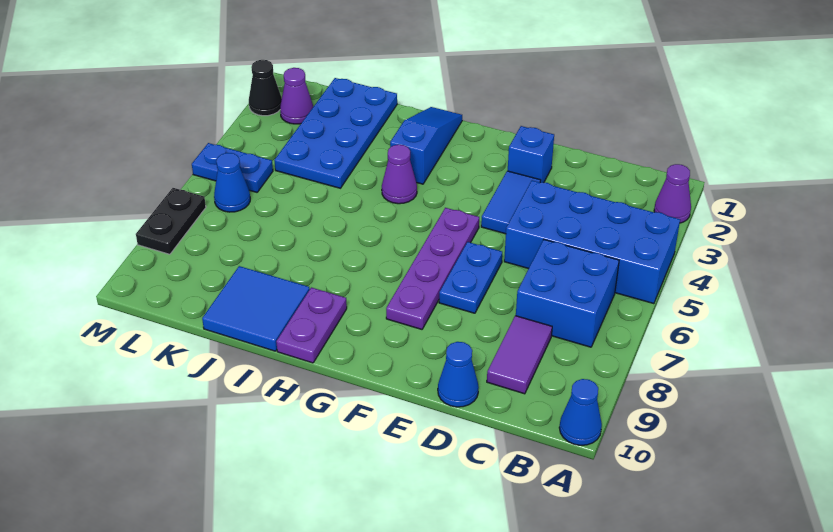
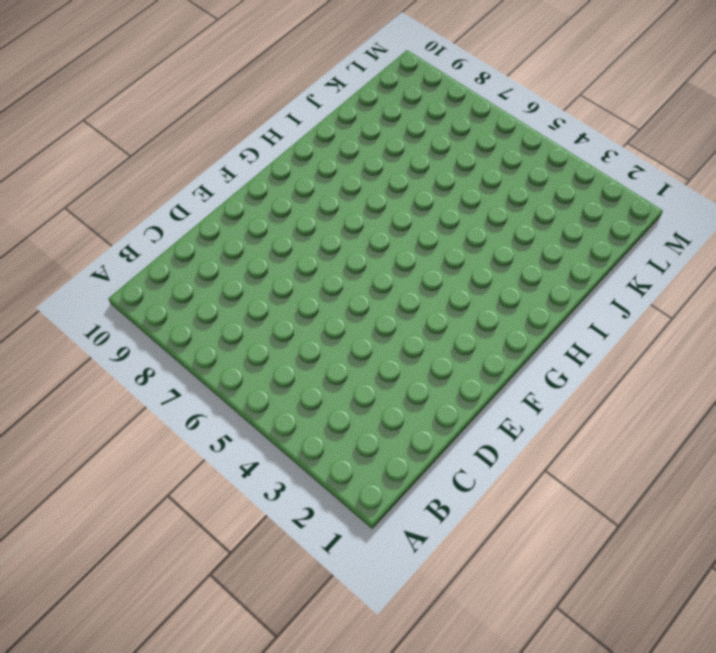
none -> purple 1x1 cone [654,164,691,223]
none -> blue 2x4 brick [504,180,680,304]
none -> blue 1x1 cone [559,379,602,445]

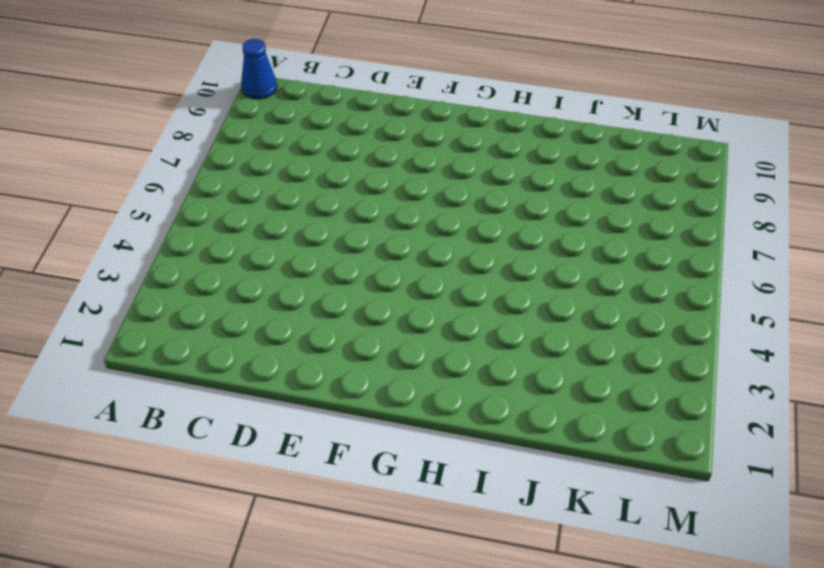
none -> purple 1x1 cone [654,164,691,223]
none -> blue 2x4 brick [504,180,680,304]
none -> blue 2x2 brick [516,240,619,347]

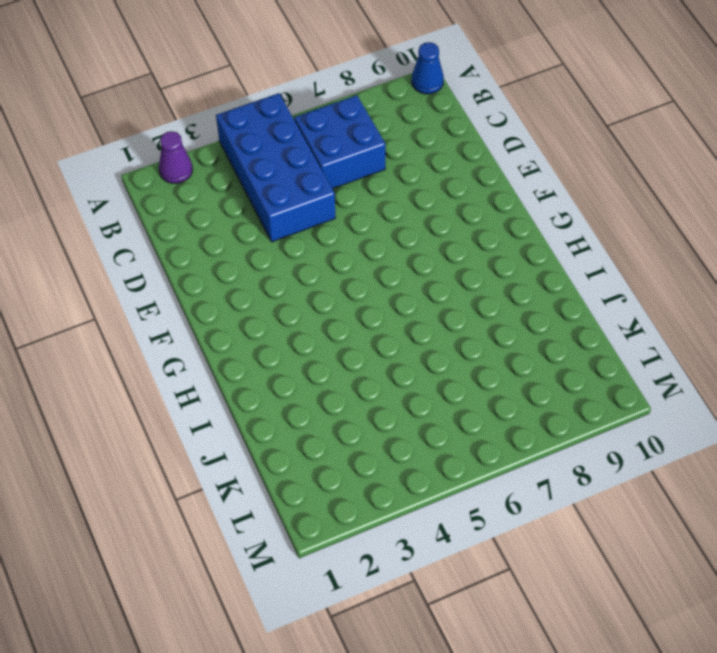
none -> purple 1x2 tile [487,316,552,394]
none -> blue 1x1 cone [438,342,479,407]
none -> blue 1x1 brick [508,126,554,183]

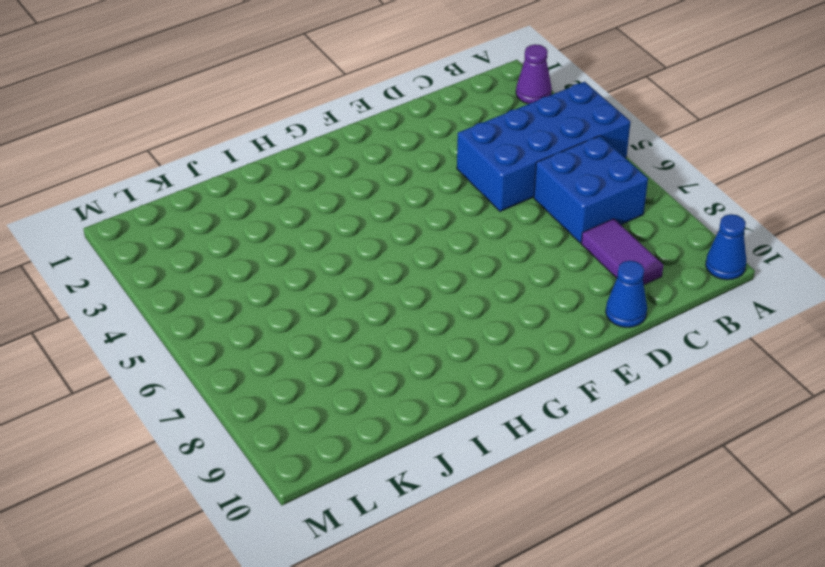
none -> blue 1x1 brick [508,126,554,183]
none -> blue 1x2 tile [481,171,541,234]
none -> blue 1x2 plate [439,242,502,313]

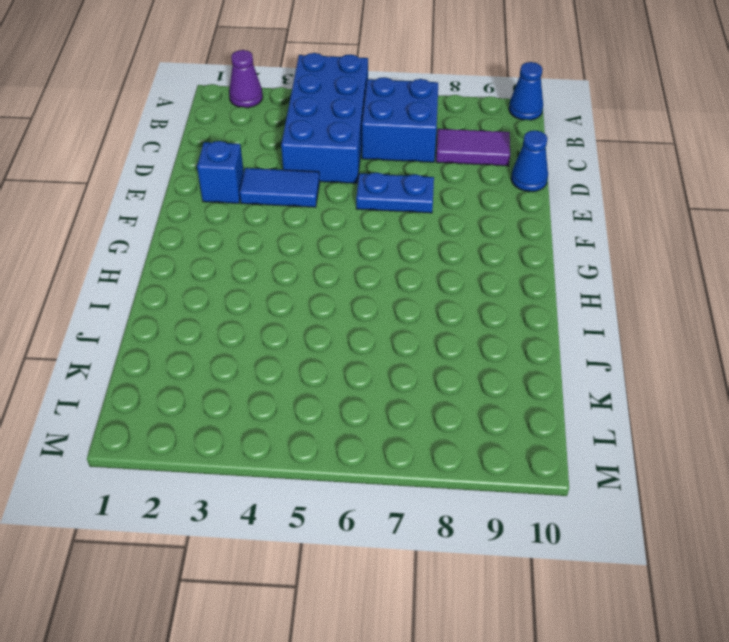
none -> purple 1x4 plate [386,208,479,329]
none -> blue 1x3 slope [390,107,462,184]
none -> purple 1x1 cone [382,145,417,204]

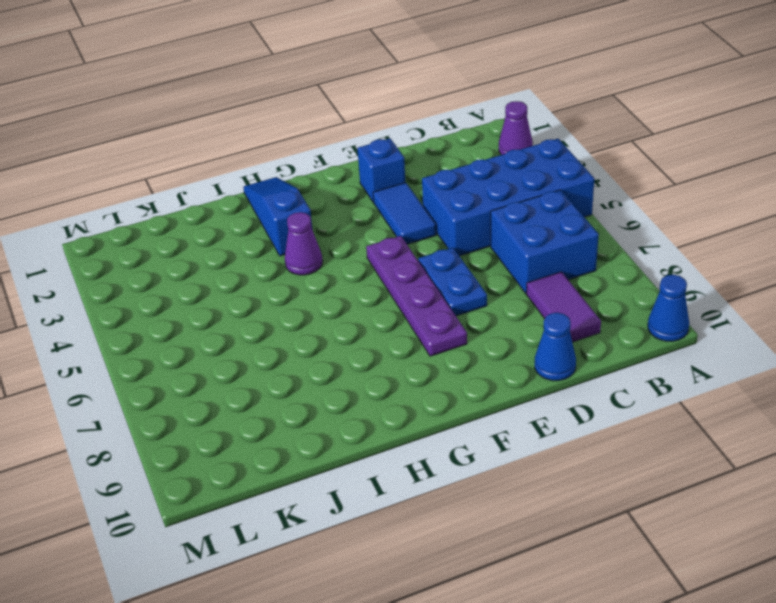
none -> purple 1x2 plate [276,287,347,363]
none -> blue 2x2 tile [202,266,310,351]
none -> blue 2x4 plate [274,78,397,188]

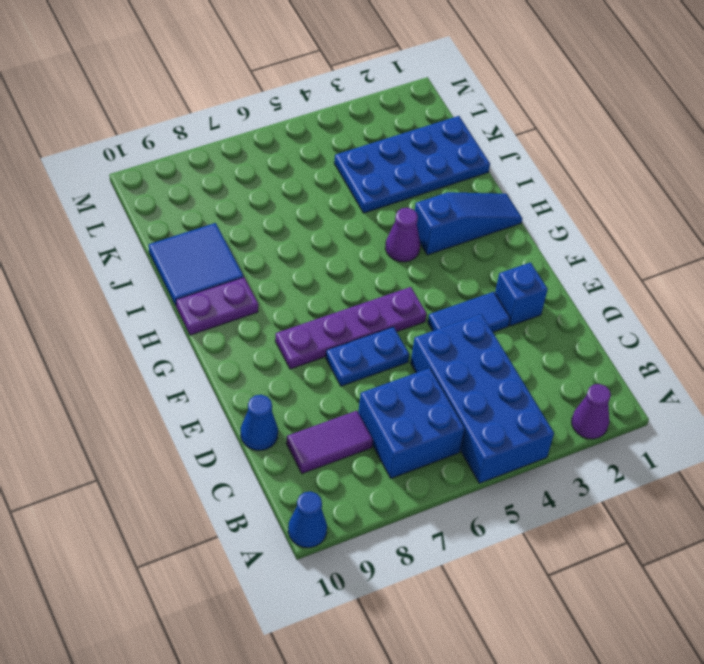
none -> purple 1x1 cone [280,68,313,124]
none -> blue 1x2 plate [192,143,273,192]
none -> blue 1x1 cone [214,153,250,212]

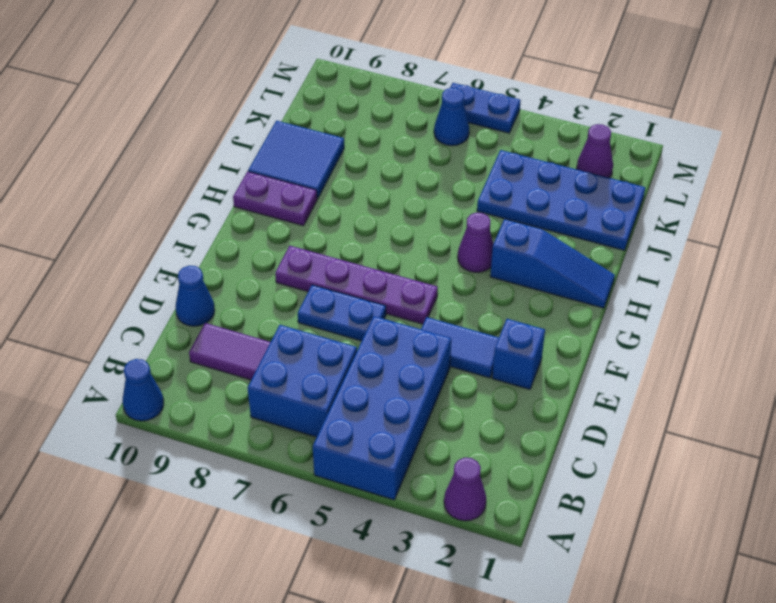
blue 1x2 plate [450,83,521,133] -> blue 1x2 plate turned to [192,143,273,192]
none -> black 1x1 cone [249,60,282,116]
none -> black 1x2 plate [136,188,206,254]

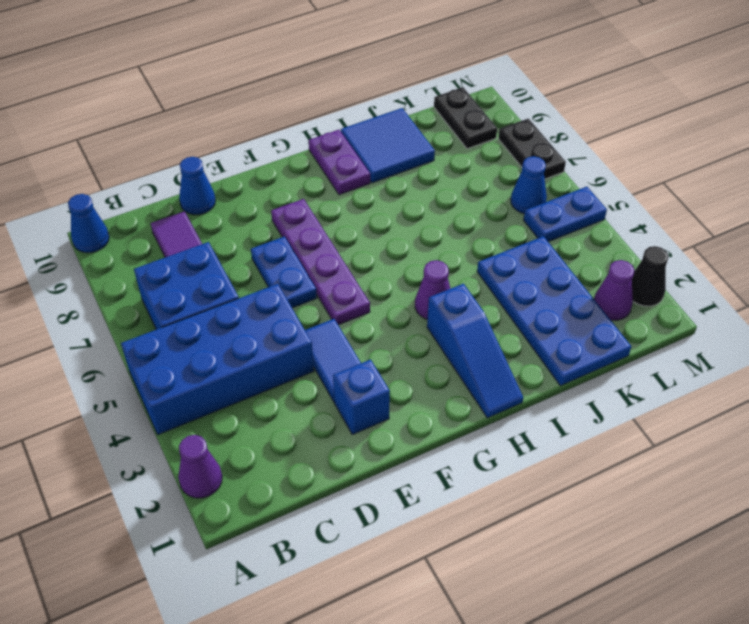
black 1x2 plate [434,87,497,149] -> none

